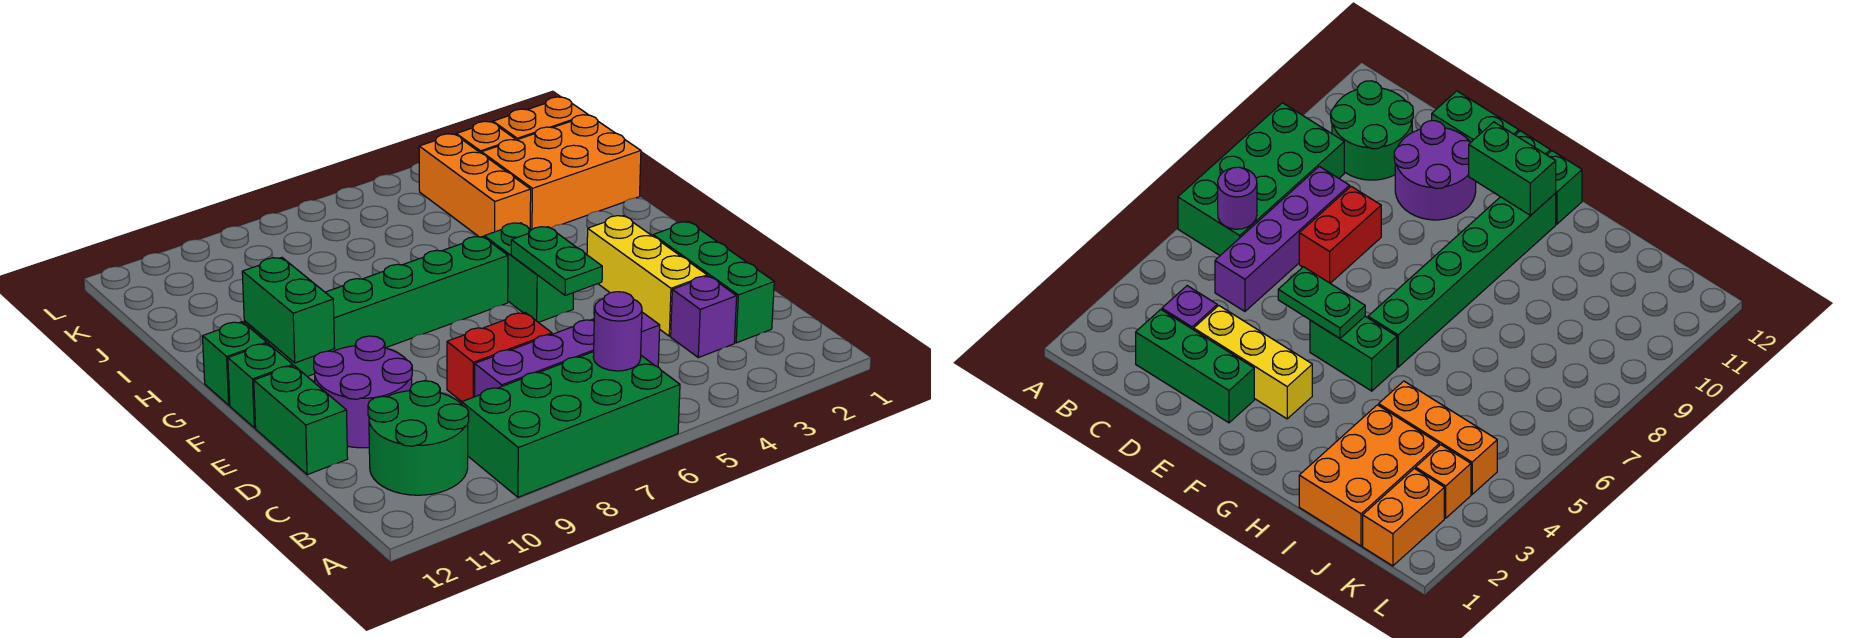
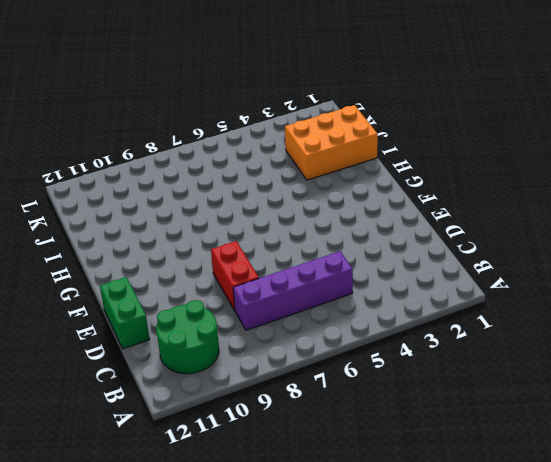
red 1x2 brick [211,241,259,310] -> red 1x2 brick turned to [447,313,552,402]
none -> green 2x4 brick [462,352,680,497]
none -> green 1x3 brick [653,222,774,343]
none -> purple 1x1 brick [671,276,737,358]

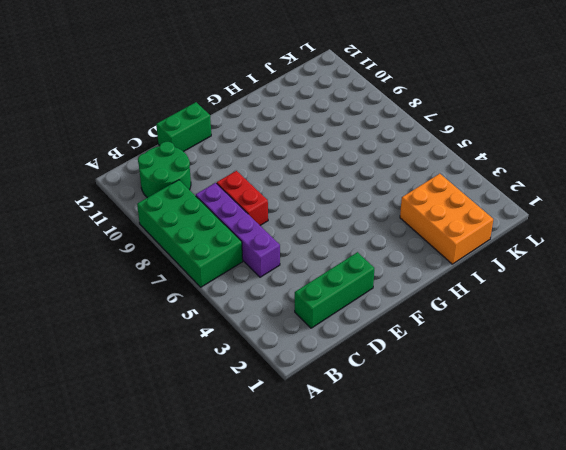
none -> purple 1x1 brick [671,276,737,358]
none -> yellow 1x3 brick [587,216,707,336]
none -> purple 2x2 round brick [314,336,412,448]

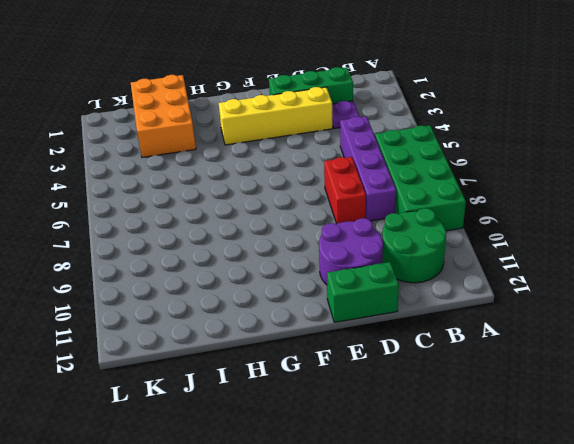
purple 1x1 plate [332,101,359,129] -> purple 1x1 brick [671,276,737,358]
yellow 1x4 brick [219,87,333,145] -> yellow 1x3 brick [587,216,707,336]
none -> green 1x2 brick [484,223,573,322]
none -> green 1x1 brick [228,343,293,428]
none -> green 1x6 brick [244,236,508,376]

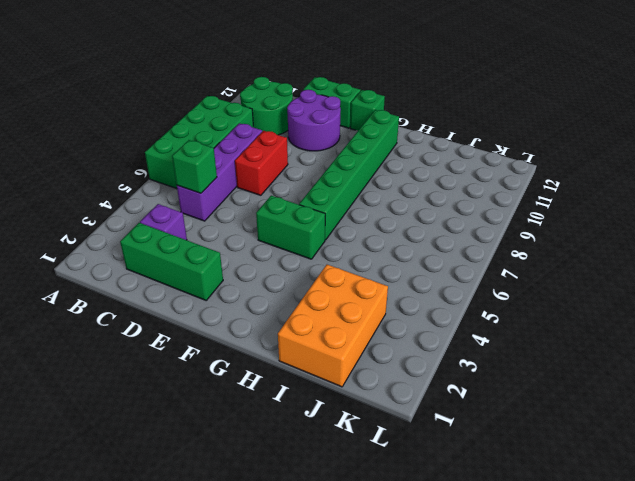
green 1x1 brick [172,140,217,193] -> green 1x1 brick moved to [202,322,267,405]
none -> yellow 1x3 brick [587,216,707,336]
none -> orange 1x3 brick [419,134,531,237]
none -> orange 1x2 brick [493,97,588,140]

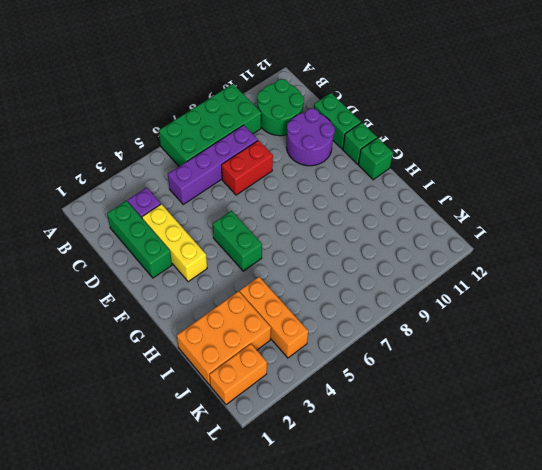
none -> green 1x6 brick [244,236,508,376]
none -> orange 1x1 brick [456,121,515,153]
none -> purple 1x1 round brick [593,292,642,371]

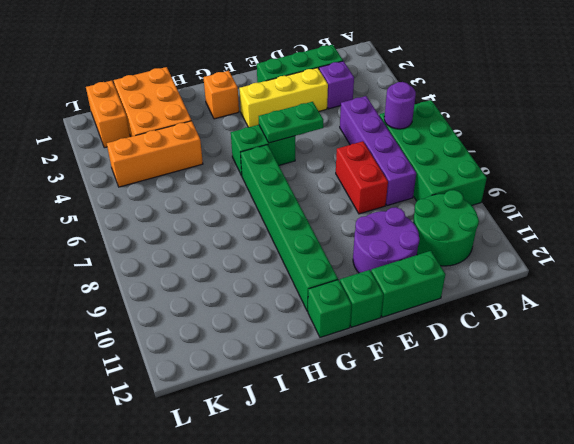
orange 1x1 brick [203,71,239,119] -> orange 1x1 brick moved to [456,121,515,153]
none -> green 1x2 brick [242,258,334,363]

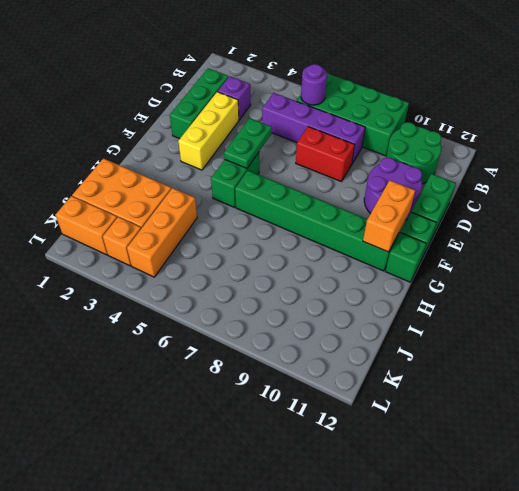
orange 1x2 brick [363,180,415,252] -> green 1x2 brick [242,258,334,363]

